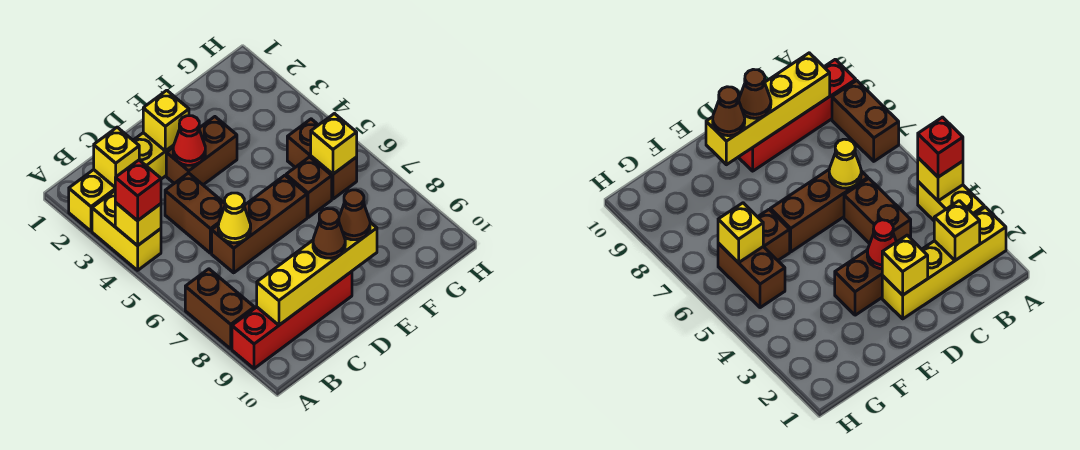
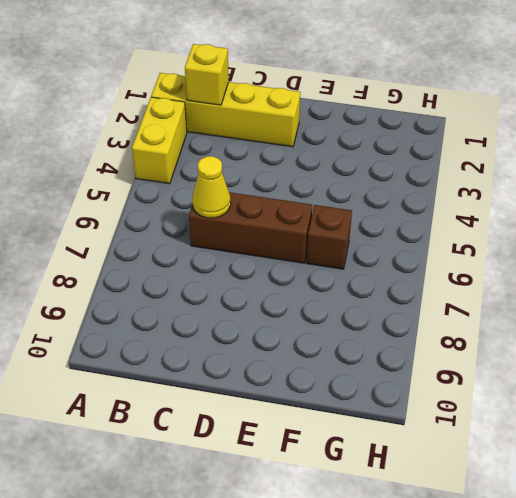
none -> brown 1x2 brick [185,269,254,349]
none -> red 1x4 brick [232,272,352,369]
none -> brown 1x2 brick [165,173,225,253]

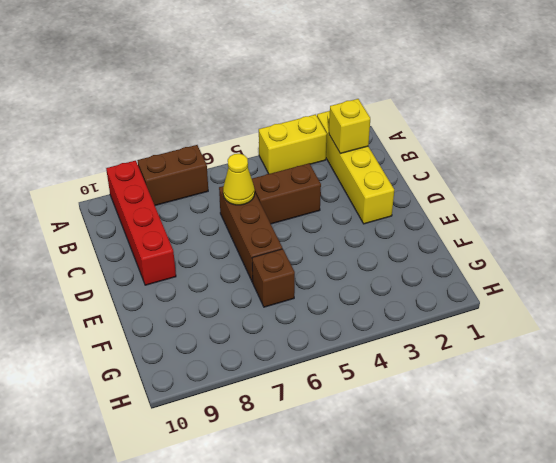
none -> brown 1x2 brick [166,117,237,185]
none -> brown 1x2 brick [287,119,357,199]
none -> yellow 1x1 brick [115,202,161,246]

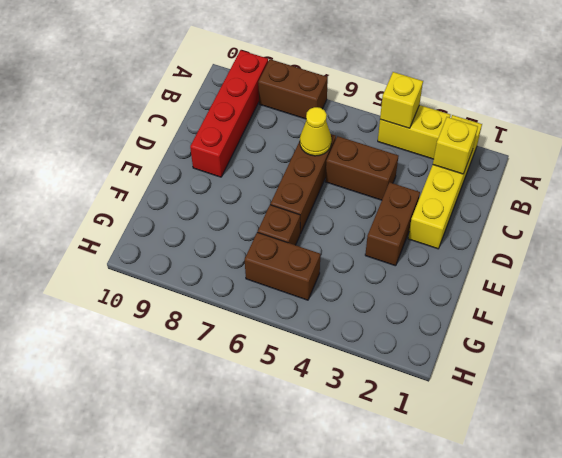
none -> yellow 1x4 brick [257,222,377,325]
none -> yellow 1x1 brick [143,90,189,151]
none -> red 1x1 cone [173,116,205,165]

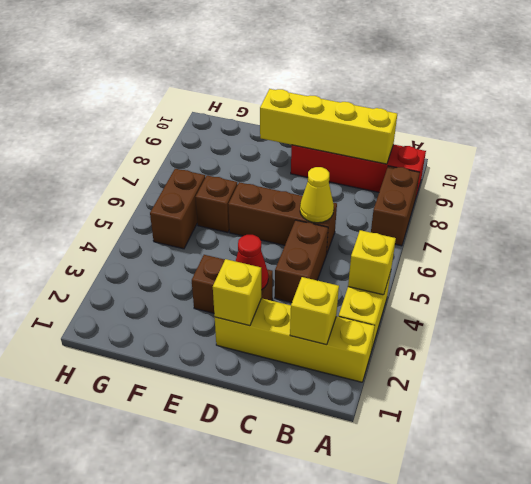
none -> yellow 1x1 brick [311,114,357,174]
none -> red 1x1 brick [115,160,161,221]
none -> brown 1x1 cone [313,208,345,258]

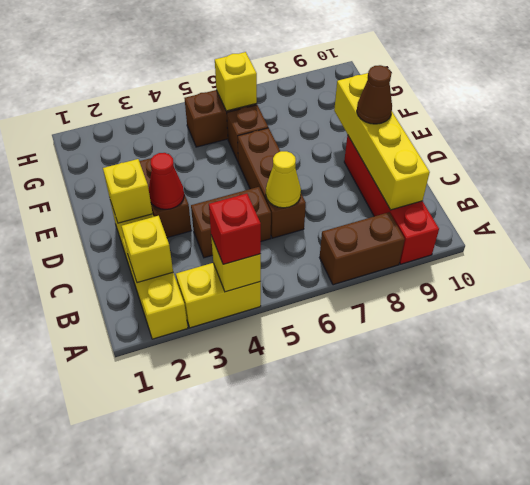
none -> brown 1x1 cone [339,190,370,240]

